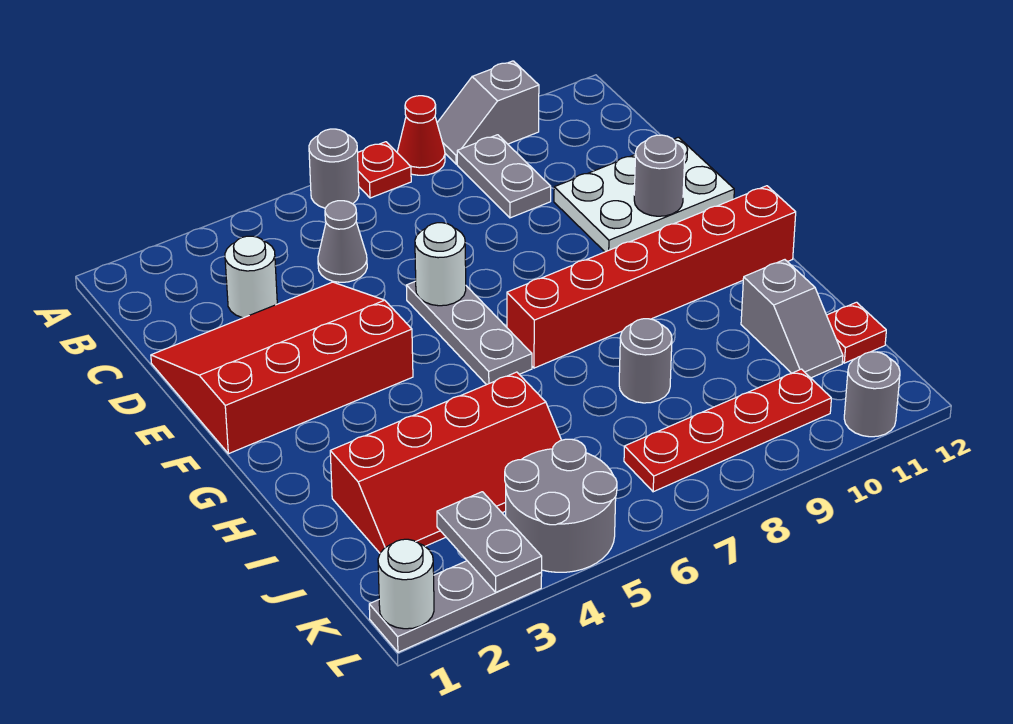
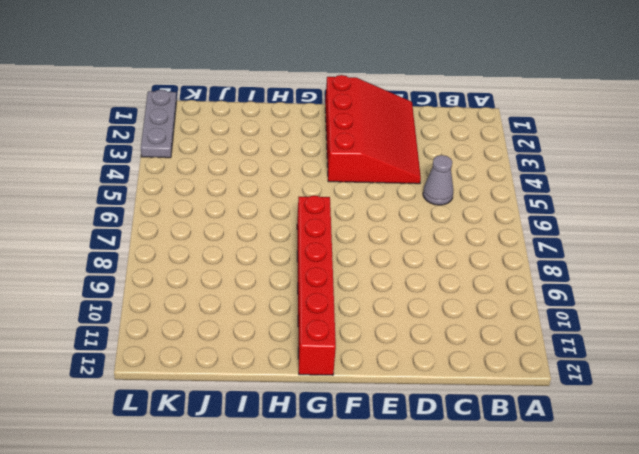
none -> grey 1x1 round brick [309,129,359,208]
none -> red 1x1 plate [358,142,411,198]
none -> red 1x1 cone [397,96,445,175]

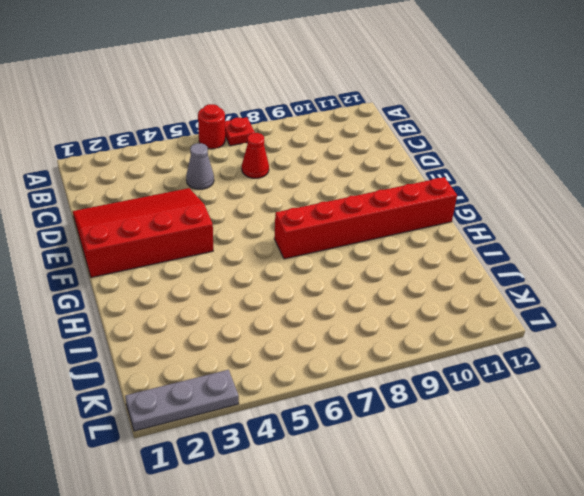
red 1x1 round brick [198,104,225,149] -> grey 1x1 round brick [309,129,359,208]
red 1x1 cone [242,133,269,178] -> red 1x1 cone moved to [397,96,445,175]
none -> grey 1x2 slope [437,61,539,164]
none -> grey 1x2 plate [457,135,551,218]
none -> white 1x1 round brick [225,236,277,318]

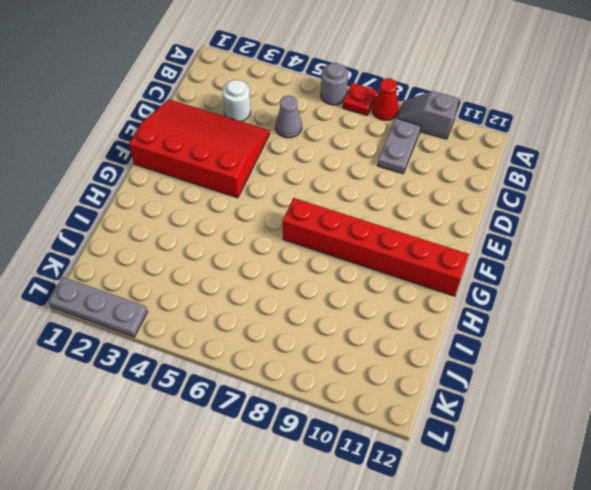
none -> white 2x3 plate [554,137,734,252]
none -> grey 1x3 plate [406,281,532,385]
none -> red 2x4 slope [330,372,561,553]

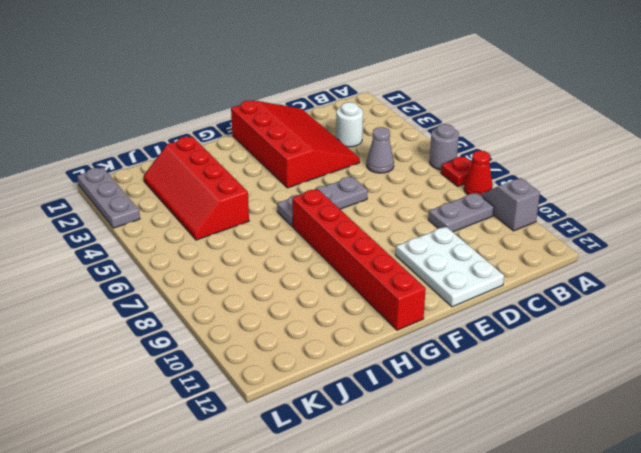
none -> grey 1x1 round brick [619,319,672,403]
none -> grey 1x2 slope [741,260,843,378]
none -> red 1x1 plate [827,302,886,363]

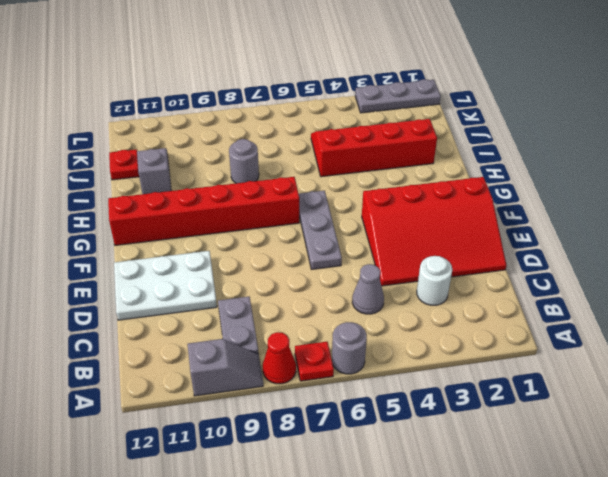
none -> grey 2x2 round brick [505,439,617,572]
none -> red 1x4 plate [624,369,831,492]
none -> grey 1x1 round brick [844,352,900,437]

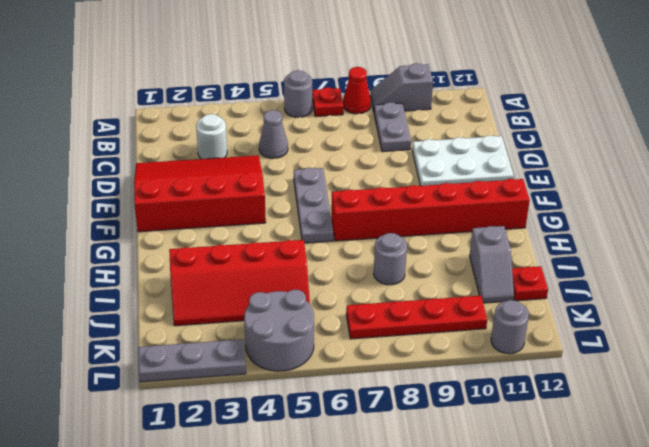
none -> white 1x1 round brick [415,223,466,306]
none -> grey 1x1 round brick [634,135,685,216]
none -> grey 1x2 plate [437,492,542,592]

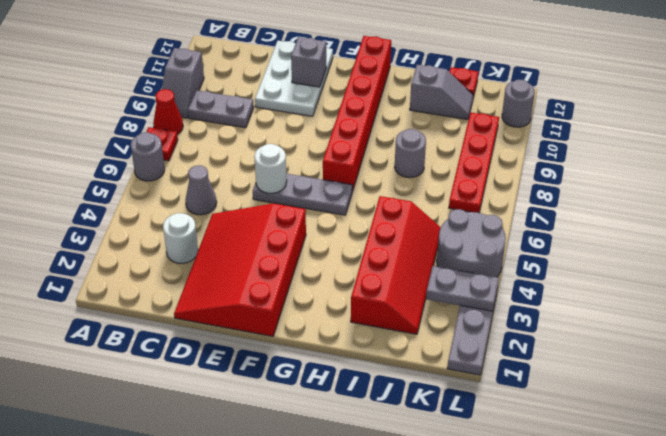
grey 1x1 brick [291,37,326,87] -> grey 1x1 round brick [634,135,685,216]
none -> white 1x1 round brick [378,539,434,629]

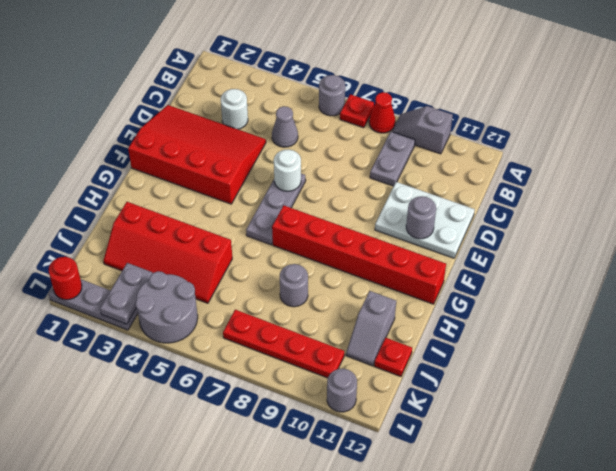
red 1x1 round brick [49,257,82,300] -> white 1x1 round brick [378,539,434,629]

